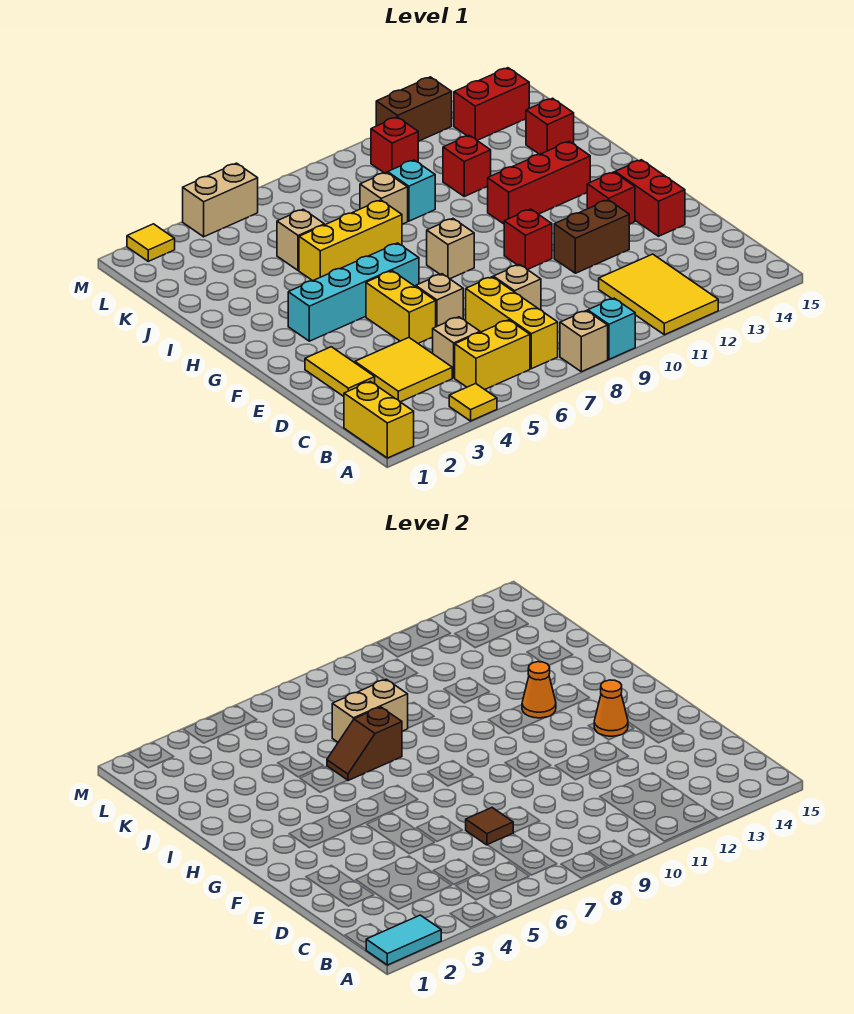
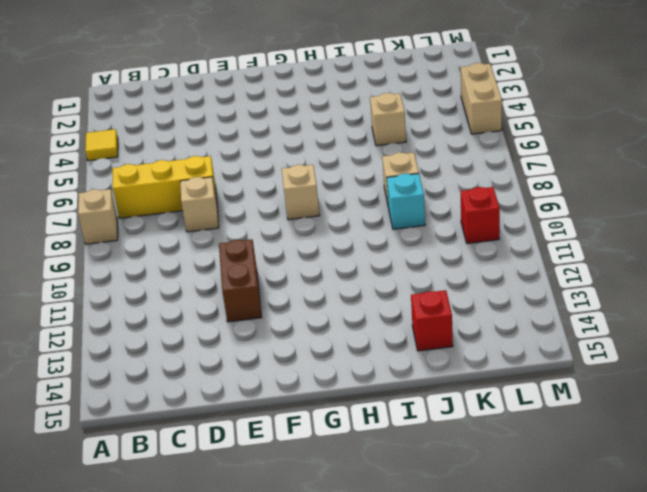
none -> yellow 1x2 brick [344,381,414,458]
none -> cyan 1x1 brick [588,298,635,359]
none -> yellow 2x3 tile [599,254,718,335]
none -> yellow 1x2 brick [455,320,530,389]

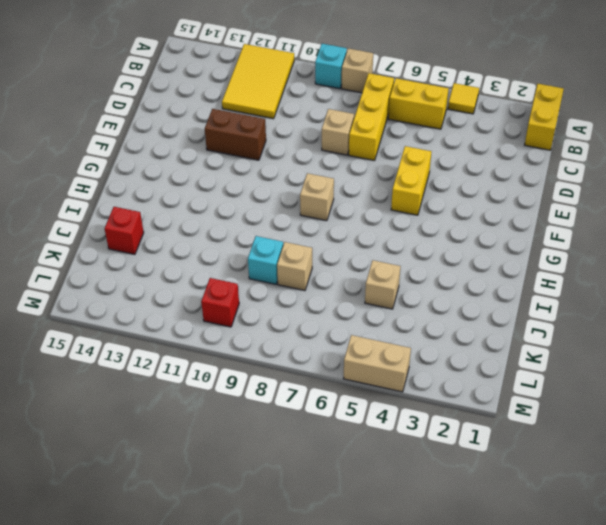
none -> yellow 2x2 tile [355,338,452,402]
none -> tan 1x1 brick [433,317,480,378]
none -> yellow 1x2 tile [305,347,375,396]
none -> tan 1x1 brick [416,274,463,327]

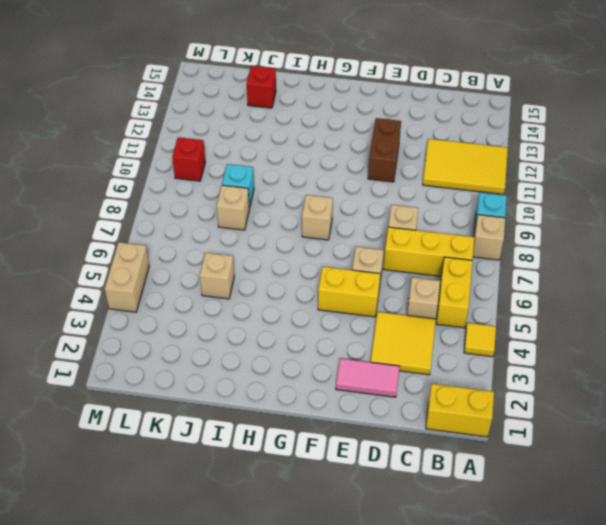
pink 1x2 tile [336,359,400,397] -> yellow 1x2 tile [305,347,375,396]
none -> red 1x2 brick [615,160,685,236]
none -> red 1x1 brick [504,209,552,270]
none -> red 1x1 brick [587,172,635,224]
none -> cyan 1x4 brick [288,243,419,341]

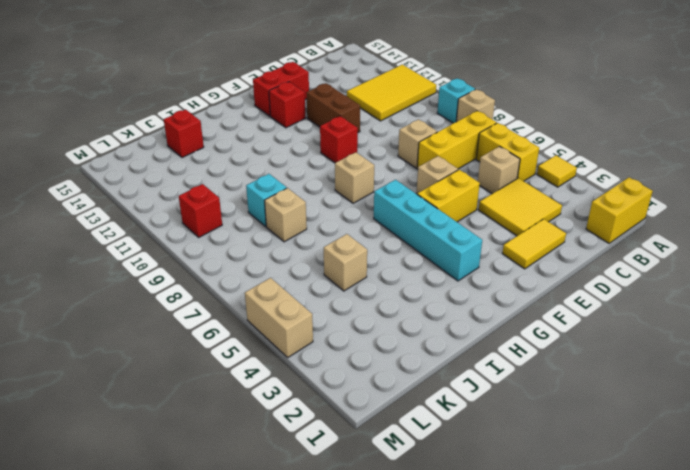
none -> red 1x3 brick [488,141,590,224]
none -> yellow 1x3 brick [299,200,402,281]
none -> red 1x1 brick [443,135,491,196]
none -> red 1x2 brick [454,68,529,140]

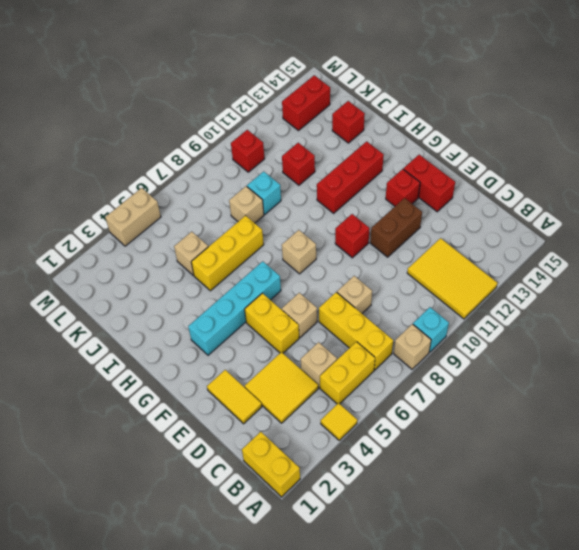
none -> yellow 1x1 tile [127,224,175,261]
none -> brown 1x2 brick [376,77,452,141]
none -> cyan 1x2 tile [366,915,441,965]
none -> brown 1x1 tile [466,808,513,845]

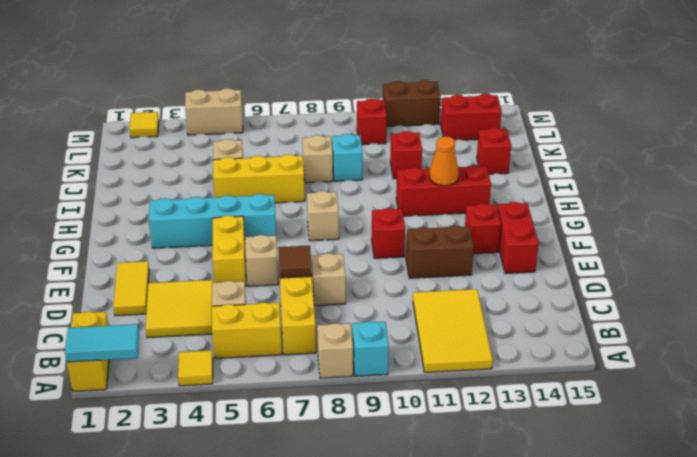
none -> orange 1x1 cone [594,680,628,736]
none -> brown 1x2 slope [327,707,402,781]
none -> tan 1x2 brick [332,679,408,742]

